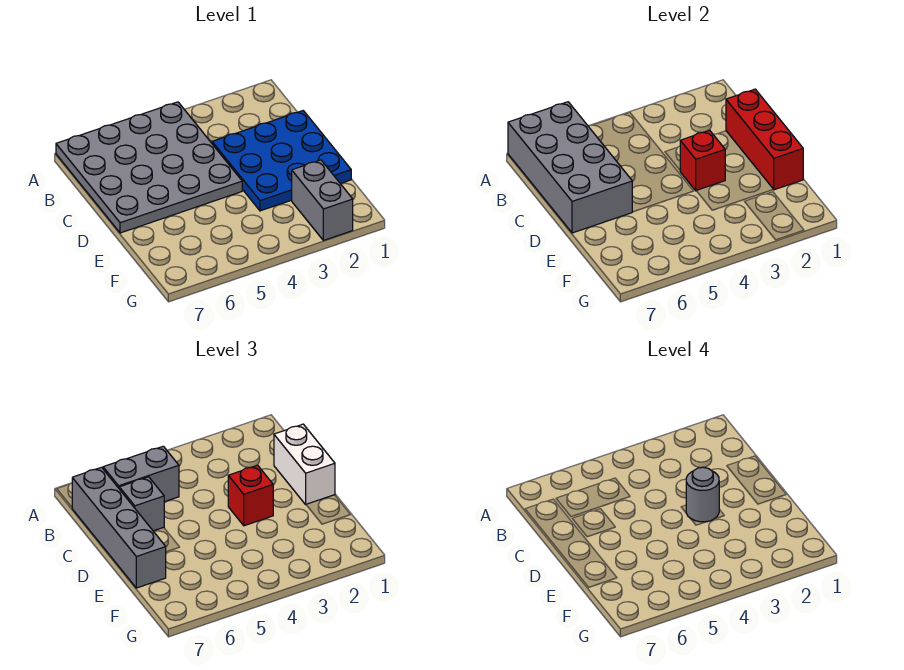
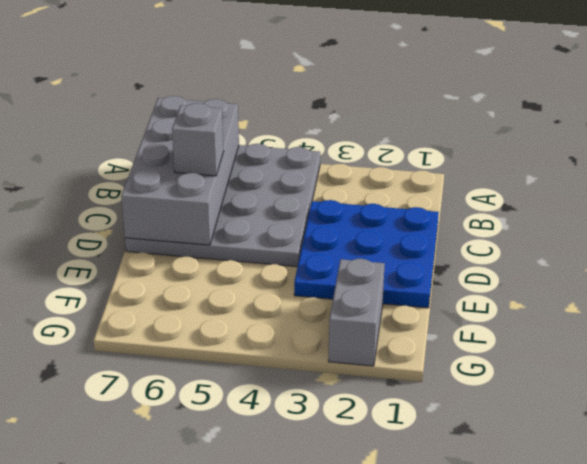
none -> red 1x3 brick [726,89,803,190]
none -> red 1x1 brick [680,130,725,191]
none -> grey 1x2 brick [103,446,179,502]

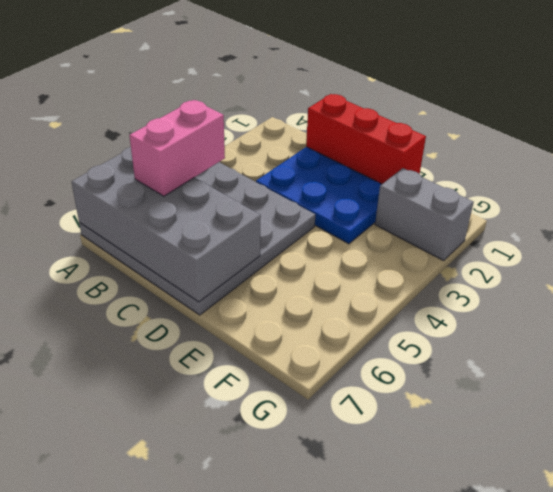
pink 1x2 brick [129,100,225,196] -> grey 1x2 brick [103,446,179,502]
none -> red 1x1 brick [680,130,725,191]
none -> grey 1x4 brick [72,467,166,588]
none -> white 1x2 brick [274,424,335,504]

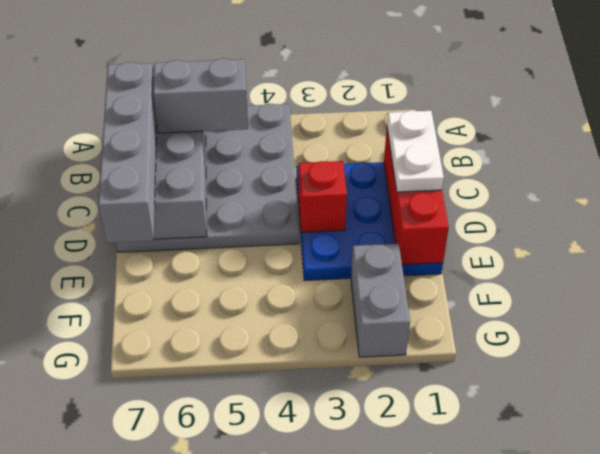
white 1x2 plate [387,110,444,192] -> white 1x2 brick [274,424,335,504]
none -> grey 1x1 brick [119,477,164,531]
none -> red 1x1 brick [228,465,273,526]
none -> grey 1x1 round brick [686,467,719,522]

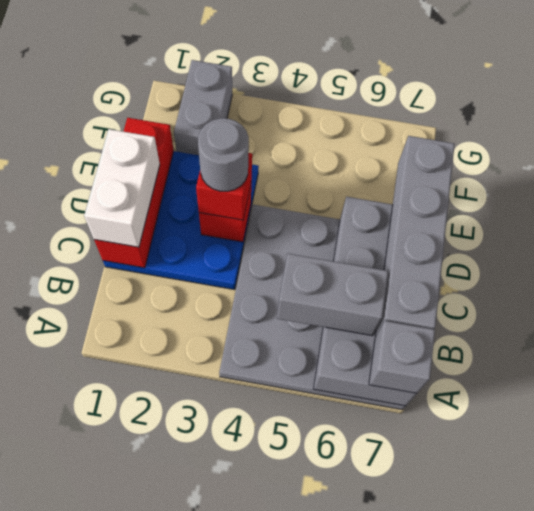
grey 1x1 brick [369,321,435,393] -> grey 1x1 brick moved to [119,477,164,531]

